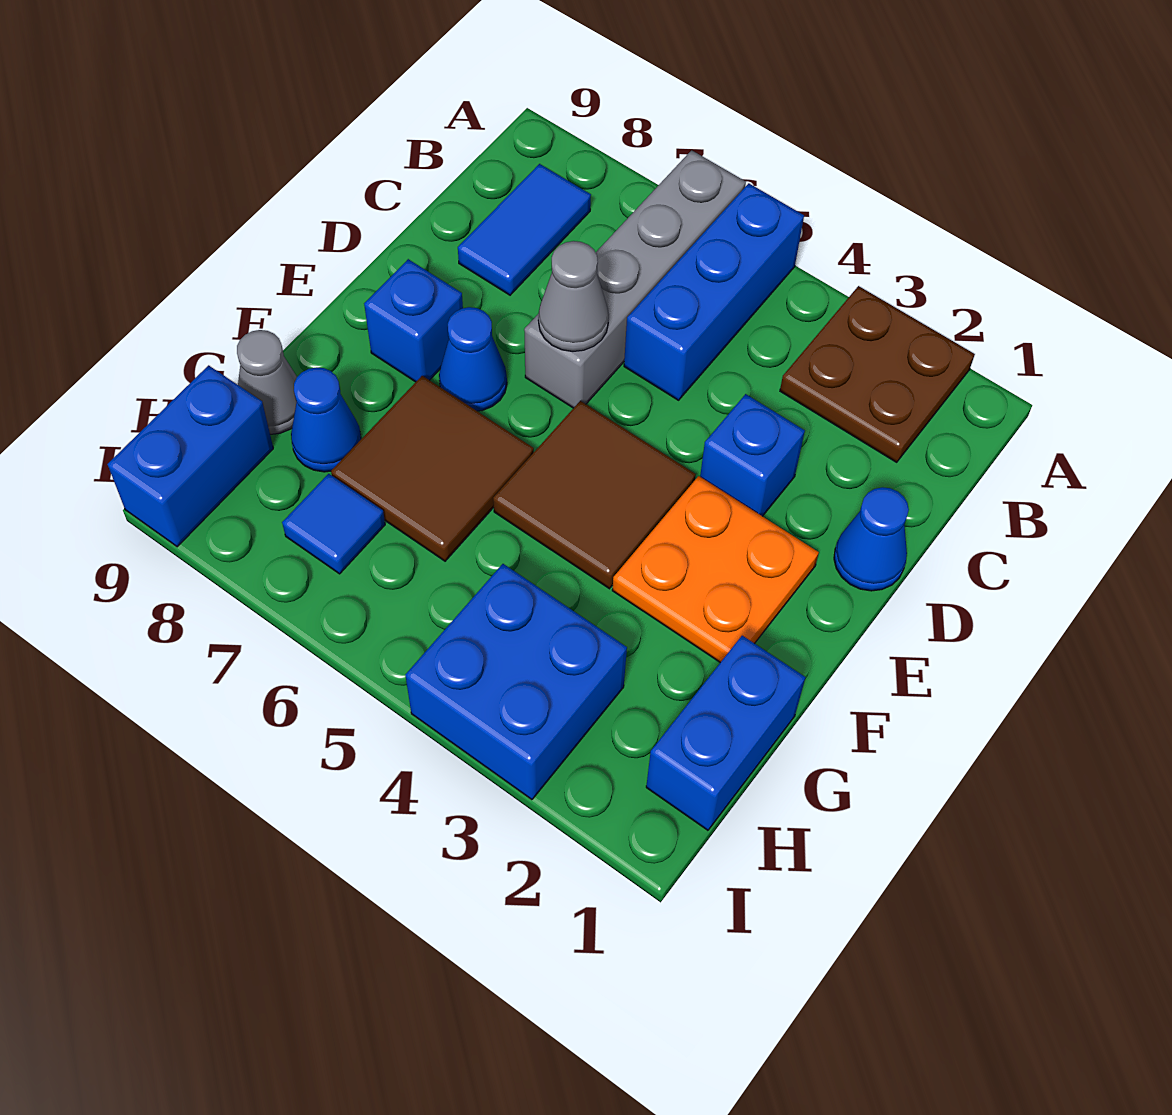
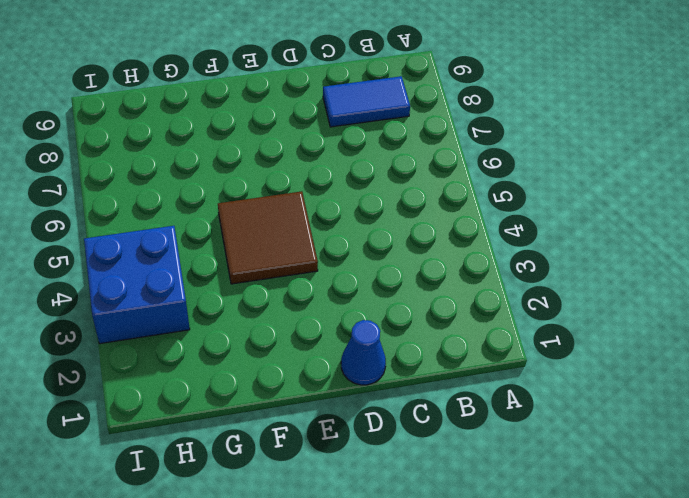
none -> brown 2x2 plate [780,286,975,462]
none -> blue 1x3 brick [624,183,804,400]
none -> grey 1x4 brick [524,150,746,408]

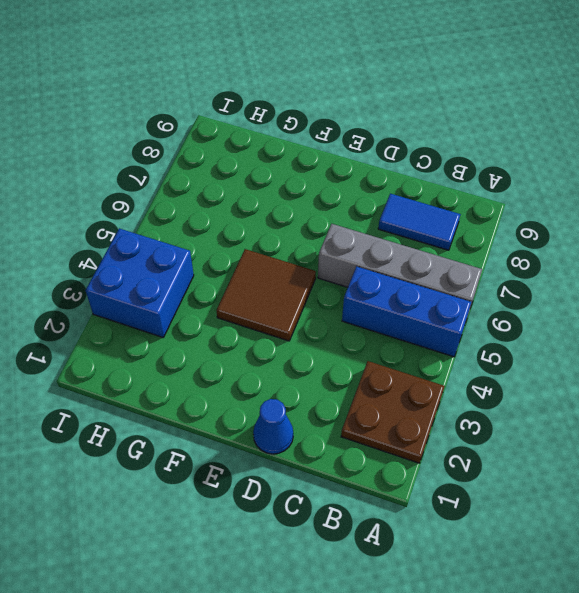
none -> blue 1x1 brick [700,394,805,516]
none -> orange 2x2 plate [612,476,819,663]
none -> blue 1x1 cone [439,307,507,411]

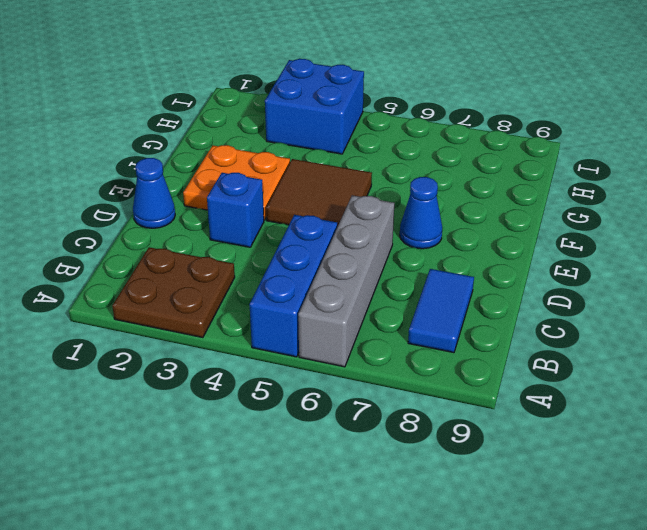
none -> blue 1x1 brick [364,259,463,382]
none -> brown 2x2 tile [331,376,534,561]
none -> blue 1x2 brick [646,636,805,830]

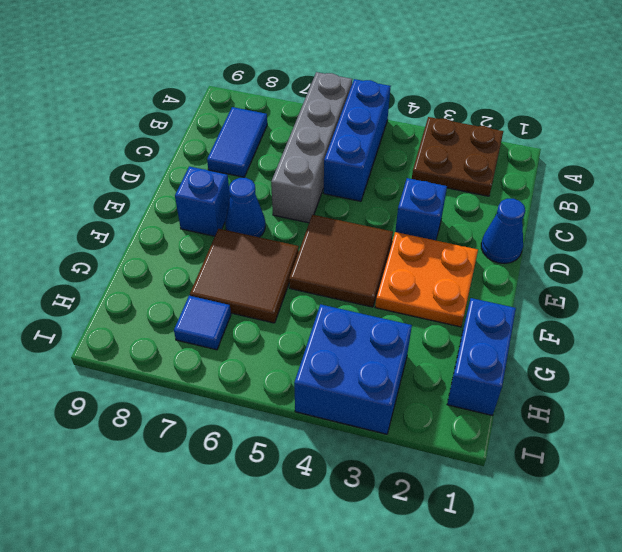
none -> blue 1x1 cone [291,367,361,472]
none -> grey 1x1 cone [237,330,297,434]
none -> blue 1x2 brick [108,365,273,547]

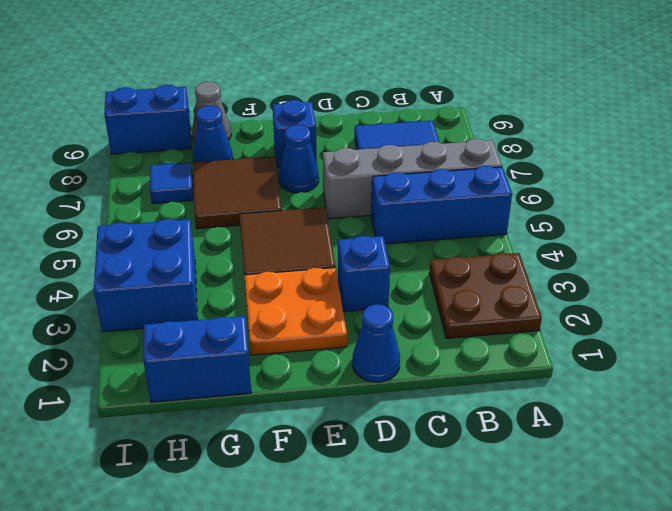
none -> grey 1x1 cone [538,241,609,351]

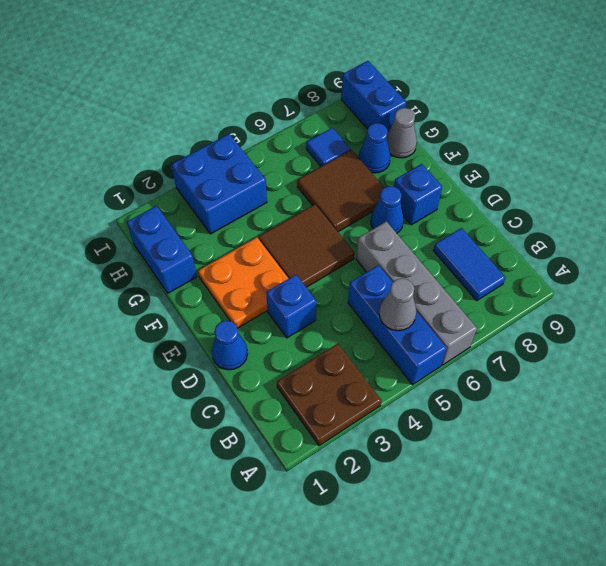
grey 1x1 cone [379,278,416,331] -> grey 1x1 cone moved to [538,241,609,351]

